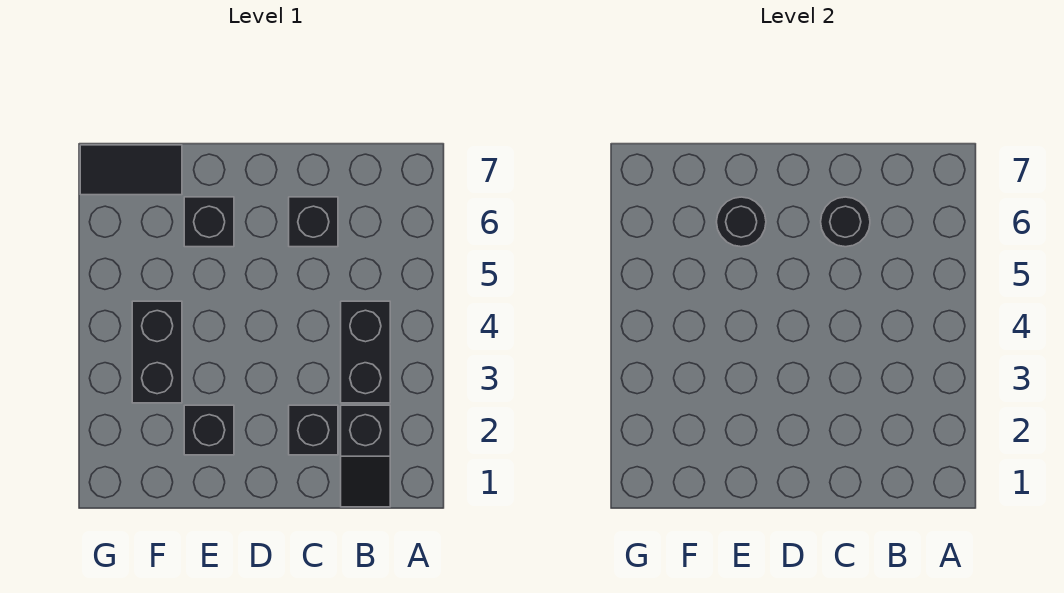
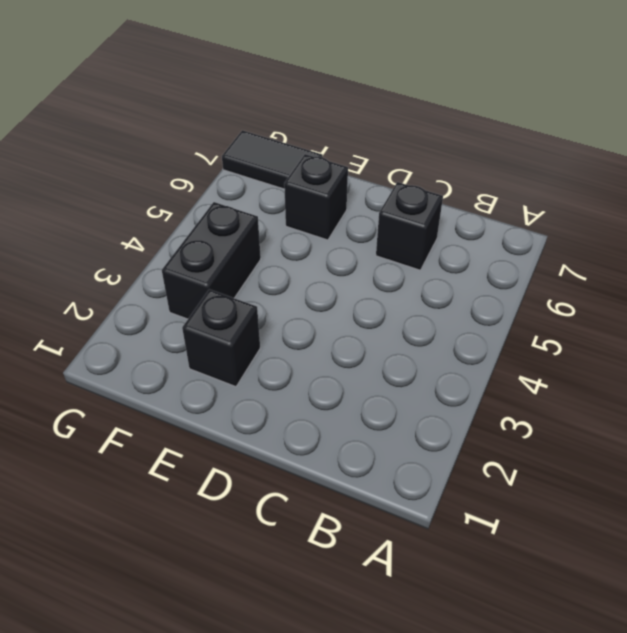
none -> black 1x2 slope [341,405,390,507]
none -> black 1x2 brick [341,301,390,403]

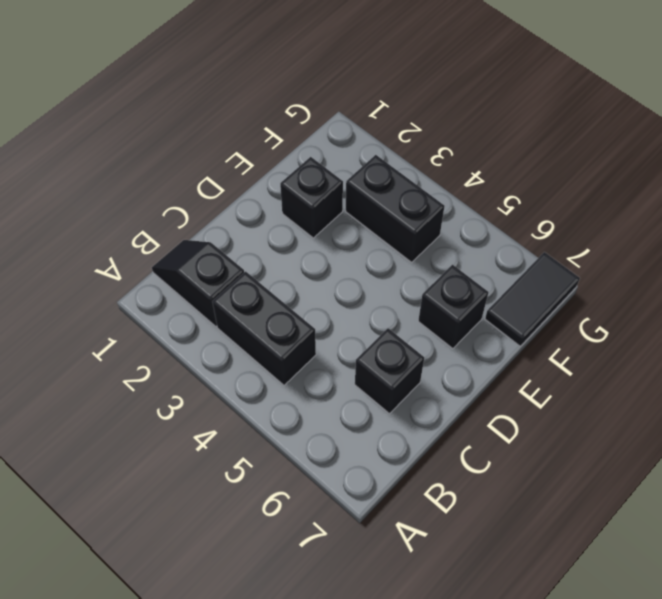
none -> black 1x1 brick [289,405,338,455]
none -> black 1x1 round brick [821,197,870,247]

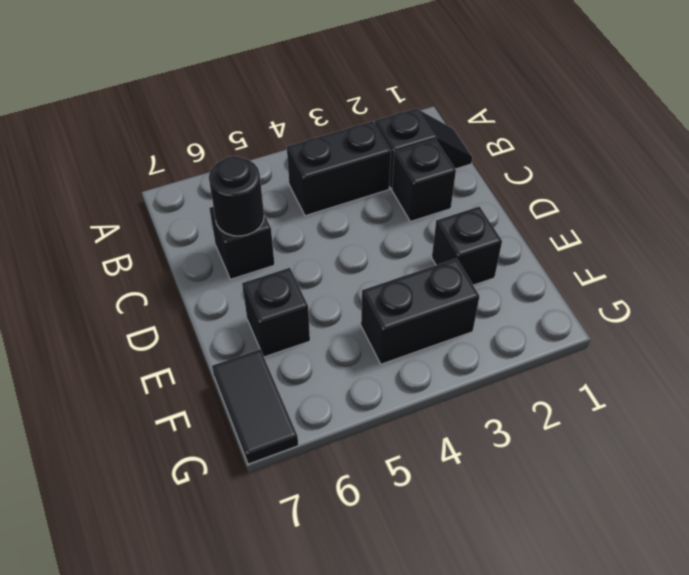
none -> black 1x1 round brick [717,197,766,247]

